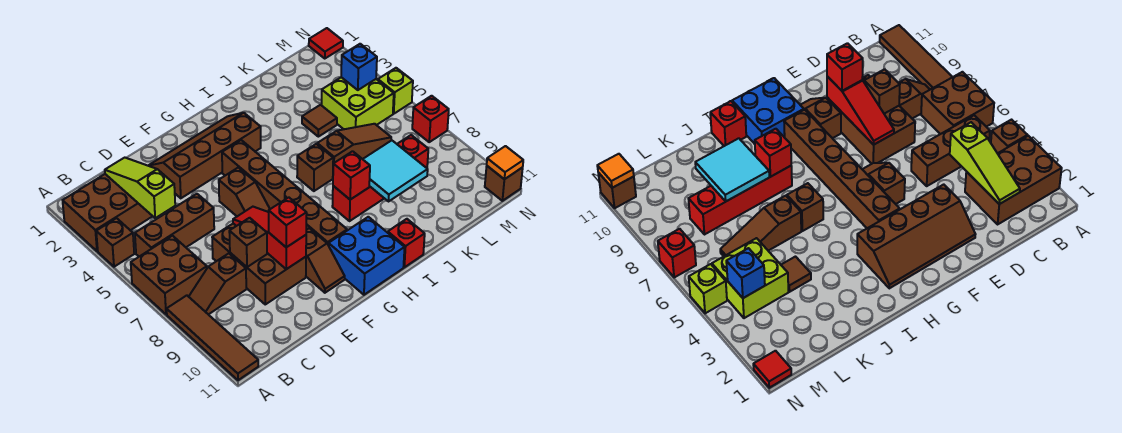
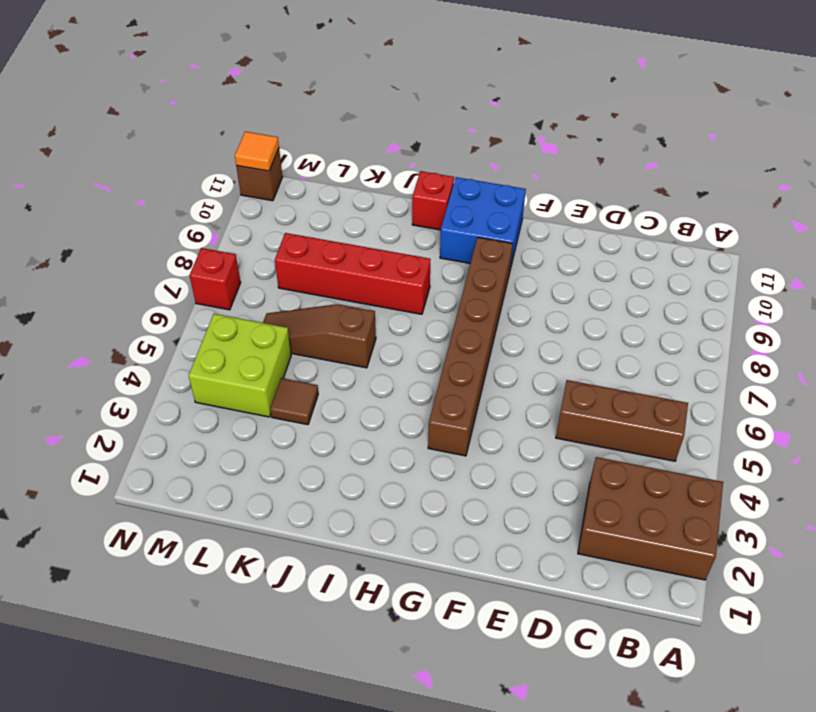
none -> brown 1x1 brick [96,218,134,267]
none -> brown 2x2 brick [131,236,207,314]
none -> brown 1x4 tile [167,295,258,380]
none -> brown 1x2 slope [189,253,246,315]

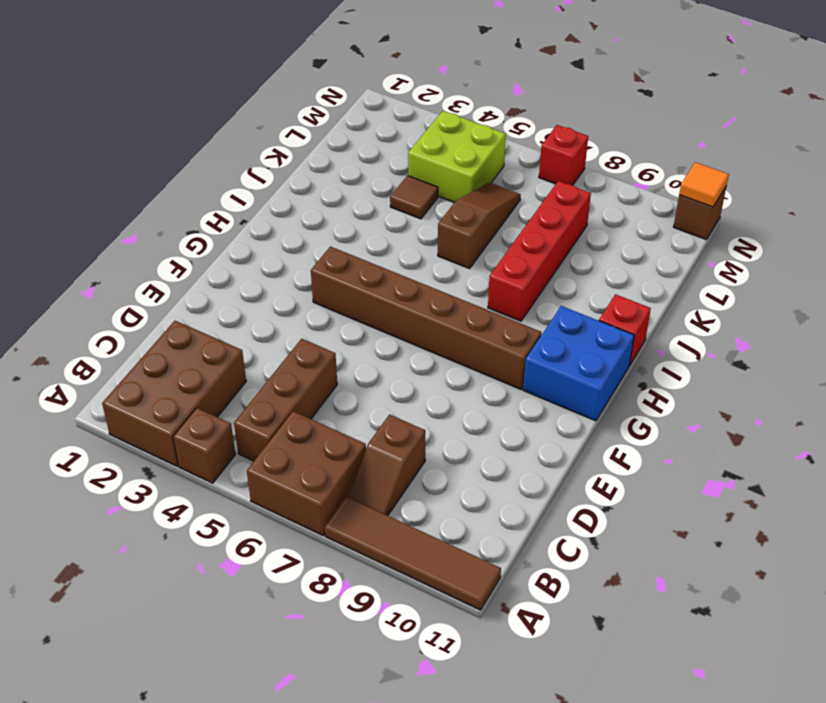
none -> brown 2x3 brick [212,224,306,304]
none -> brown 2x4 slope [148,113,261,198]
none -> brown 1x2 slope [219,168,270,216]
none -> brown 1x2 slope [306,228,345,293]

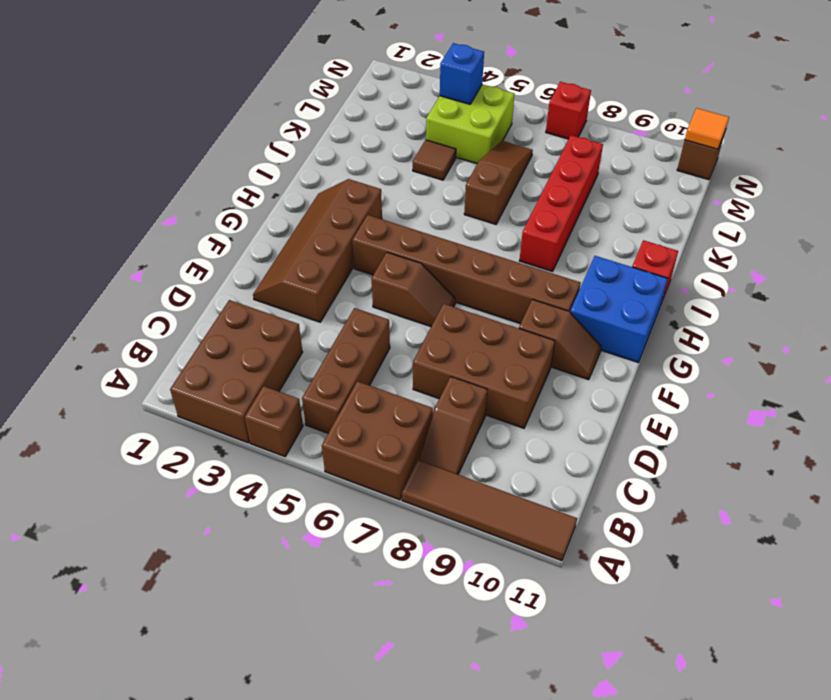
none -> brown 1x1 brick [297,144,333,191]
none -> red 1x1 tile [309,28,343,58]
none -> lime 1x1 brick [378,68,413,114]
none -> lime 1x3 slope [105,158,175,218]

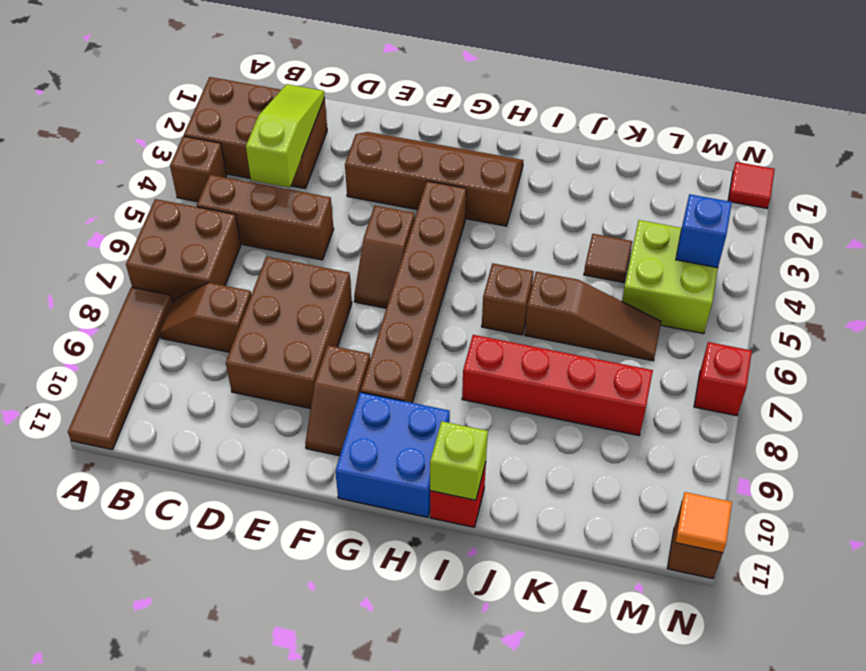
lime 1x1 brick [430,421,488,500] -> lime 1x1 brick moved to [378,68,413,114]
none -> brown 1x1 brick [229,218,267,267]
none -> red 1x3 slope [233,207,306,269]
none -> red 1x1 brick [333,151,370,200]
none -> cyan 2x2 tile [363,140,428,201]

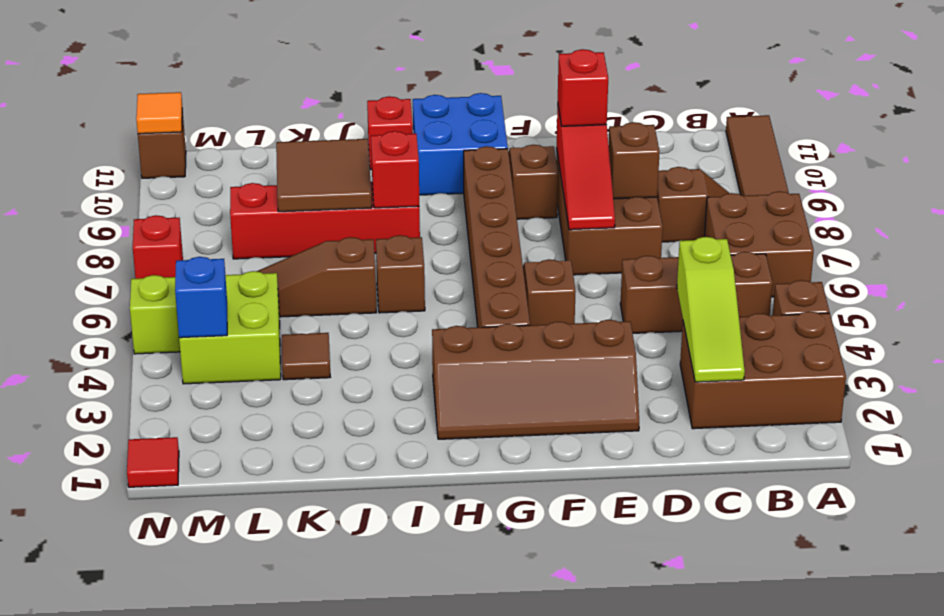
brown 2x2 tile [276,139,372,212] -> cyan 2x2 tile [363,140,428,201]

